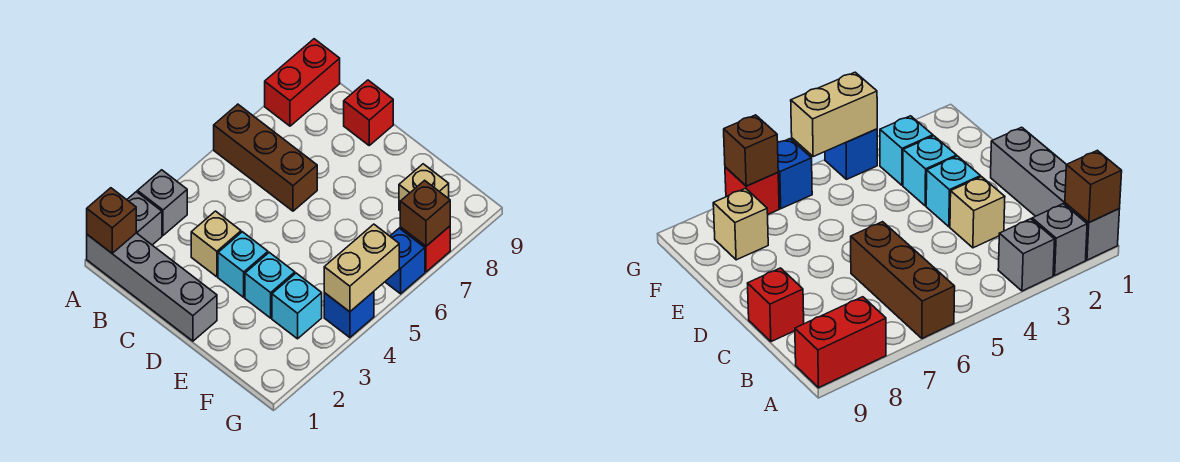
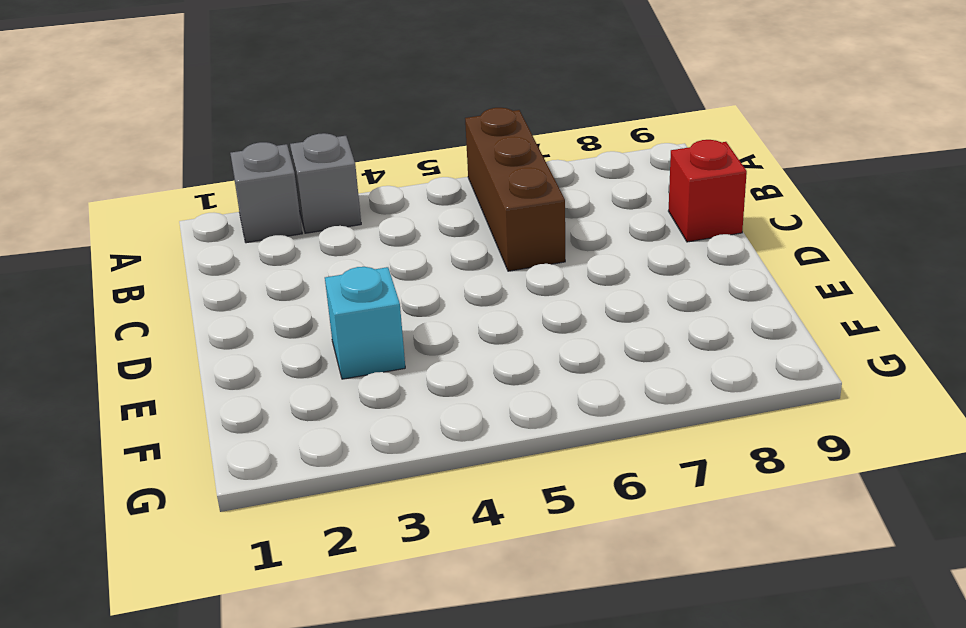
none -> grey 1x4 brick [87,233,217,341]
none -> red 1x2 brick [265,39,340,126]
none -> tan 1x1 brick [191,211,241,277]

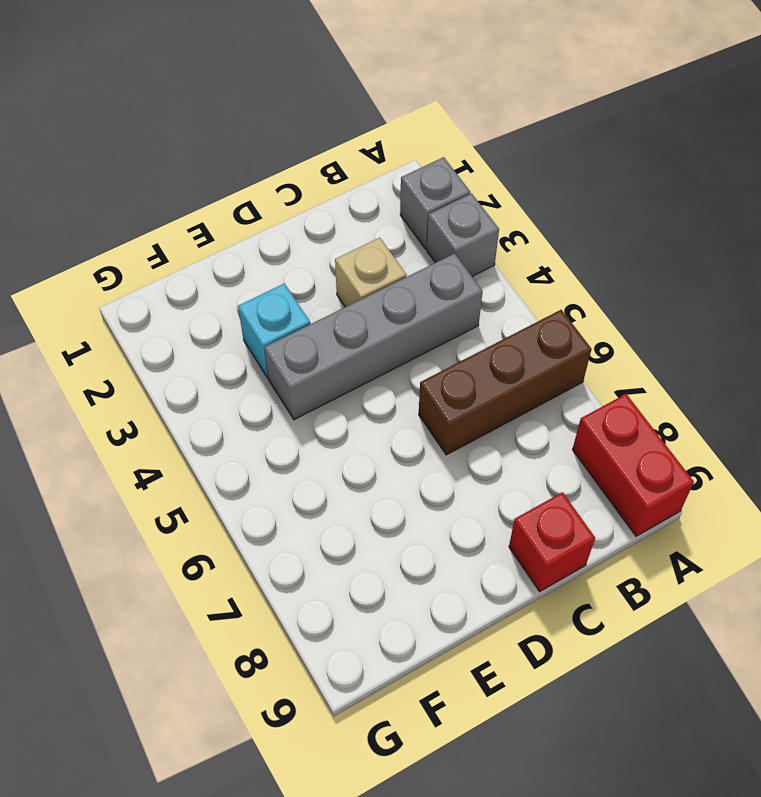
grey 1x4 brick [264,253,483,420] -> grey 1x4 brick moved to [87,233,217,341]
none -> cyan 1x1 brick [218,232,268,297]
none -> cyan 1x1 brick [272,273,322,339]
none -> tan 1x1 brick [399,164,449,210]

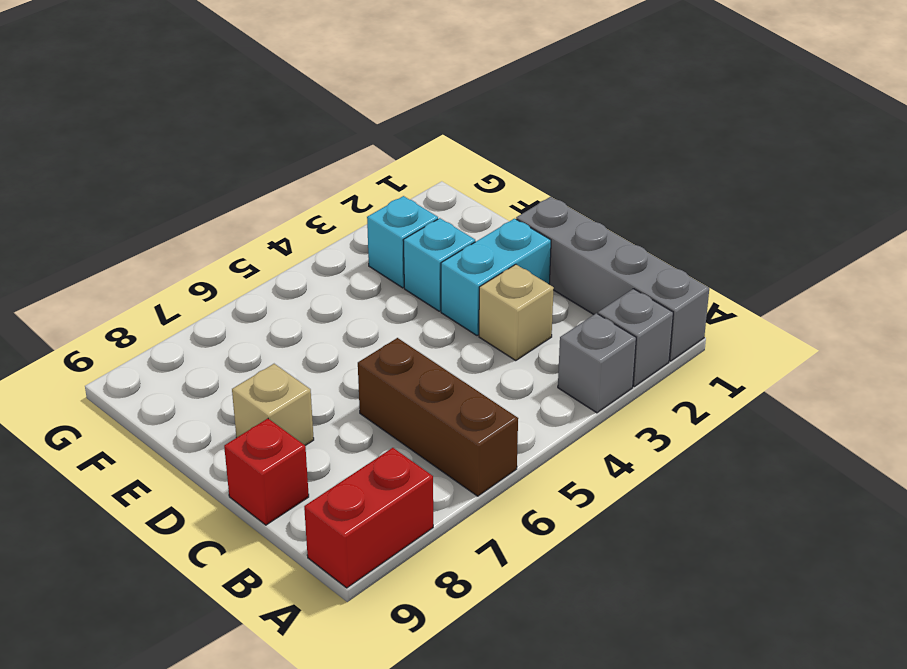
cyan 1x2 brick [441,219,551,336] -> cyan 1x1 brick [218,232,268,297]
tan 1x1 brick [232,364,314,446] -> tan 1x1 brick moved to [399,164,449,210]
none -> blue 1x1 brick [324,292,374,338]
none -> blue 1x1 brick [385,228,425,294]
none -> red 1x1 brick [400,226,450,272]

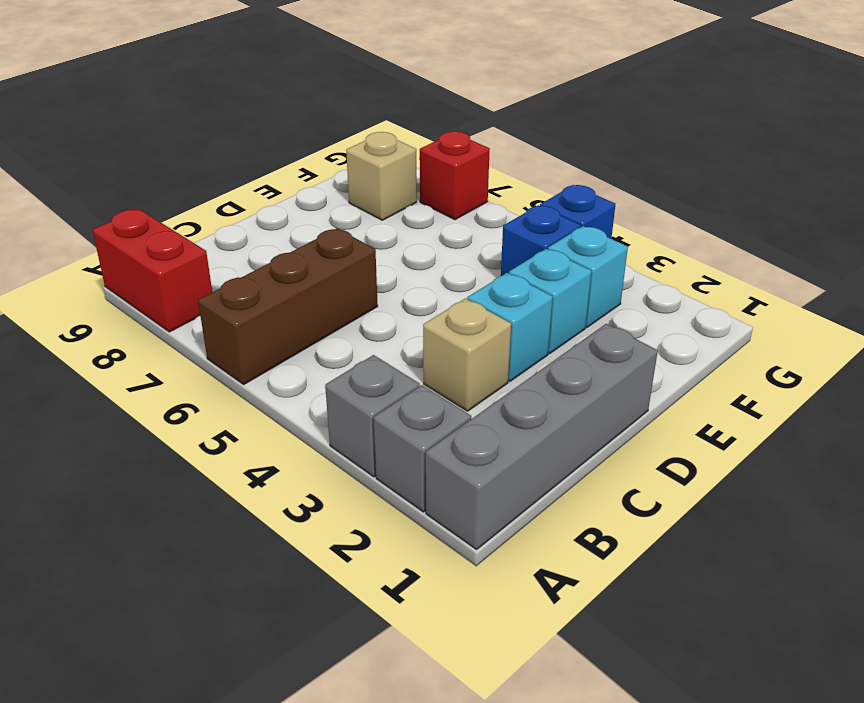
blue 1x1 brick [501,205,581,276] -> blue 1x1 brick moved to [385,228,425,294]
none -> red 1x1 brick [344,80,393,145]
none -> brown 1x1 brick [87,188,136,253]
none -> tan 1x2 brick [324,224,399,312]

